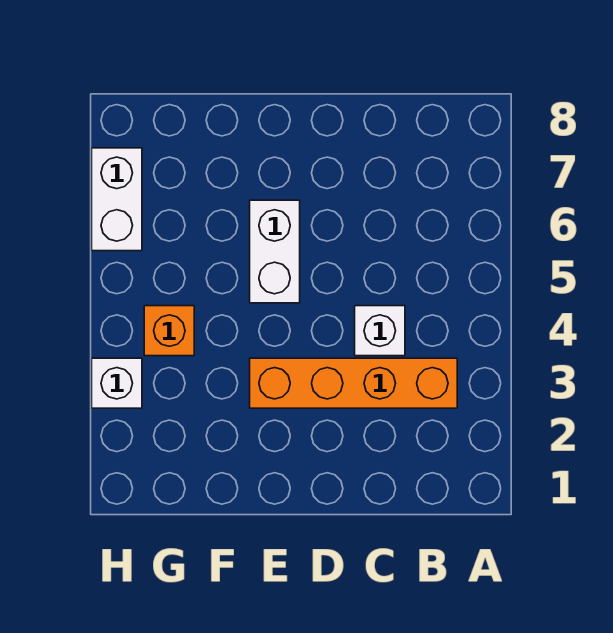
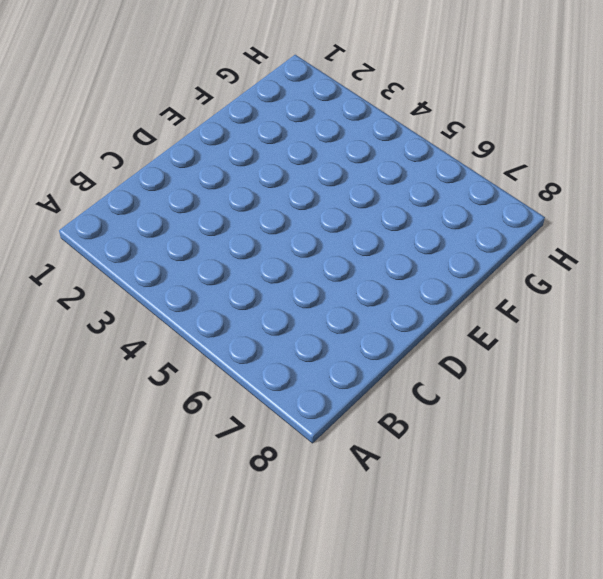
none -> orange 1x4 brick [250,358,457,408]
none -> white 1x1 brick [355,306,405,356]

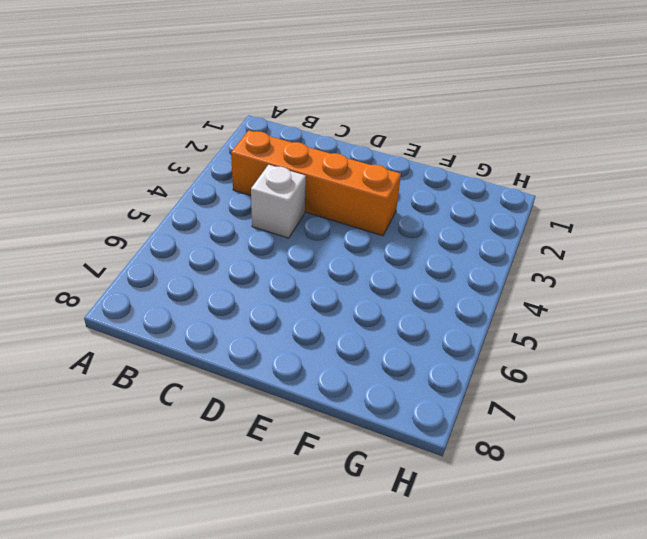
none -> white 1x2 brick [250,200,300,303]
none -> orange 1x1 brick [144,306,194,356]

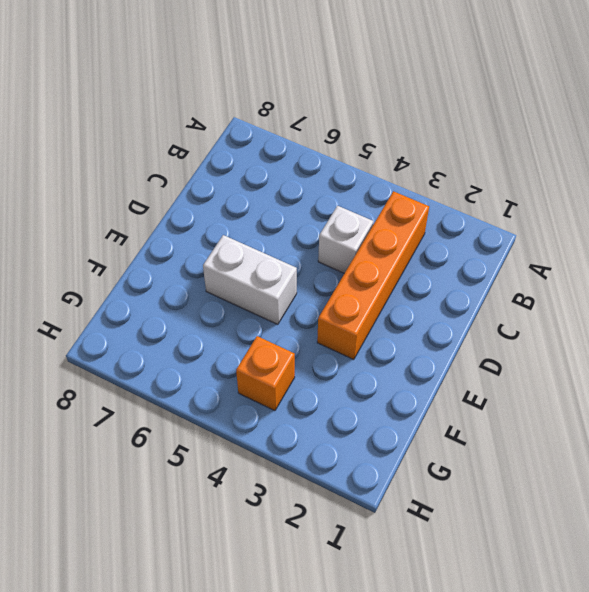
none -> white 1x1 brick [92,358,142,408]
none -> white 1x2 brick [92,148,142,251]

